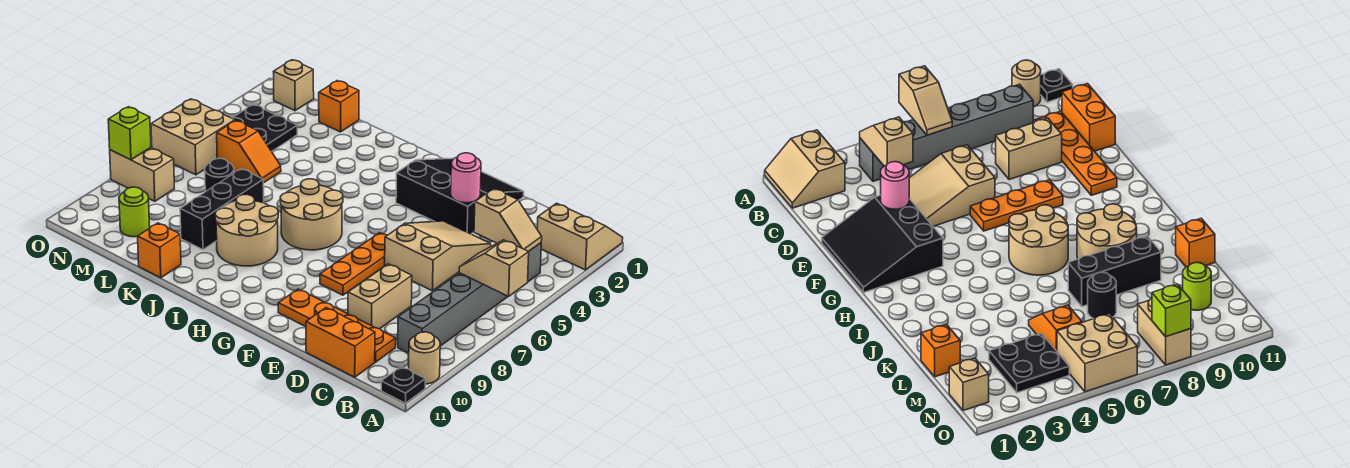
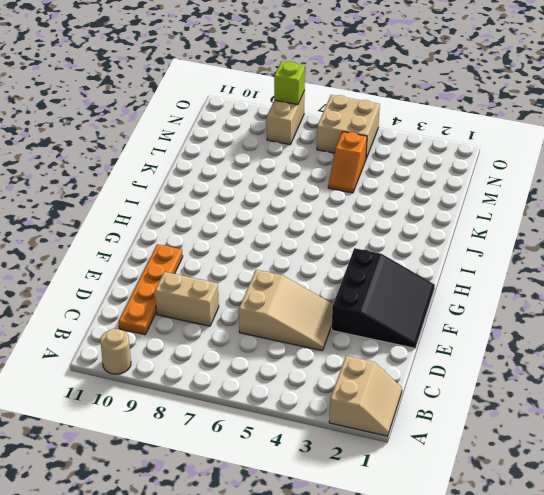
none -> black 1x1 plate [381,366,426,403]
none -> grey 1x6 brick [398,243,541,353]
none -> orange 1x2 brick [306,308,375,377]

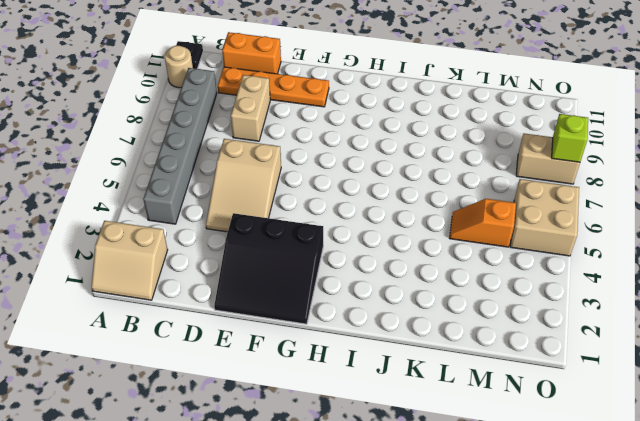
none -> orange 1x3 plate [320,233,387,295]
none -> tan 2x2 round brick [280,179,343,250]
none -> tan 2x2 round brick [215,195,278,266]

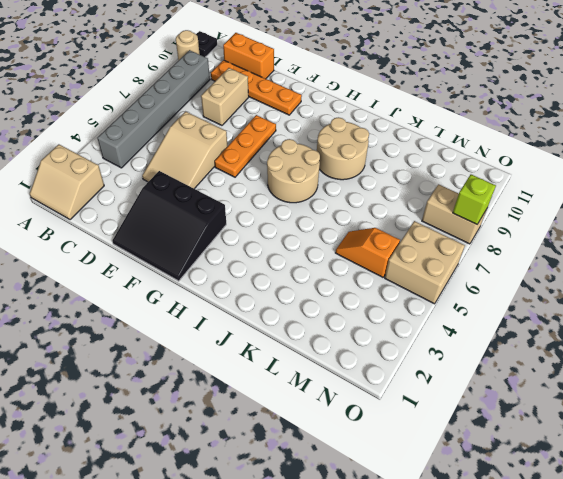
none -> black 1x3 brick [180,169,264,250]
none -> orange 1x1 brick [138,223,181,278]
none -> orange 1x1 brick [319,81,359,132]

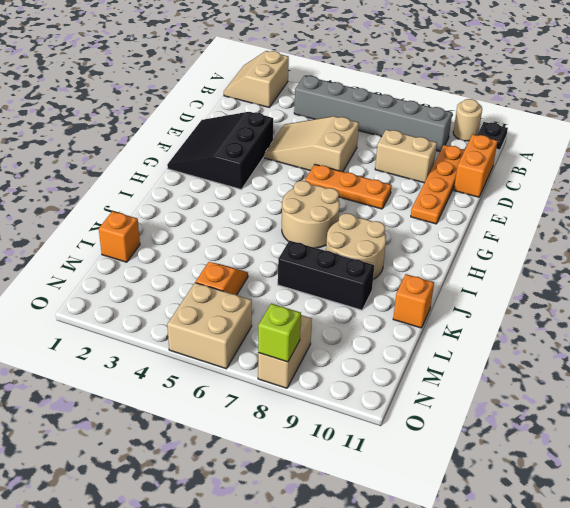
none -> black 1x1 round brick [205,158,234,192]
none -> black 2x2 plate [232,104,297,151]
none -> lime 1x1 round brick [119,187,150,237]

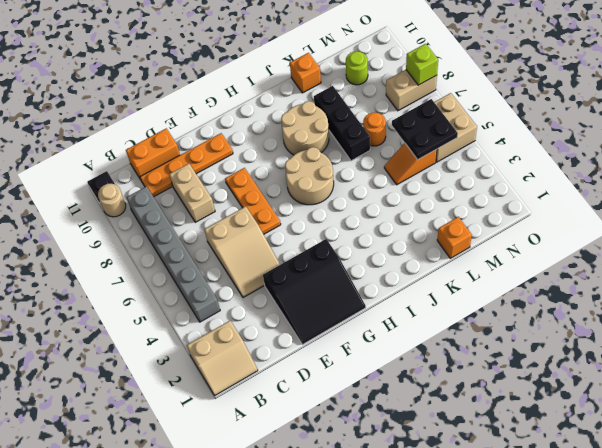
orange 1x1 round brick [363,112,386,146] -> black 1x1 round brick [205,158,234,192]
black 2x2 plate [392,99,458,159] -> black 2x2 plate moved to [232,104,297,151]
none -> tan 1x1 brick [273,60,314,111]
none -> tan 1x2 slope [459,240,529,296]
none -> tan 1x2 slope [474,188,542,252]

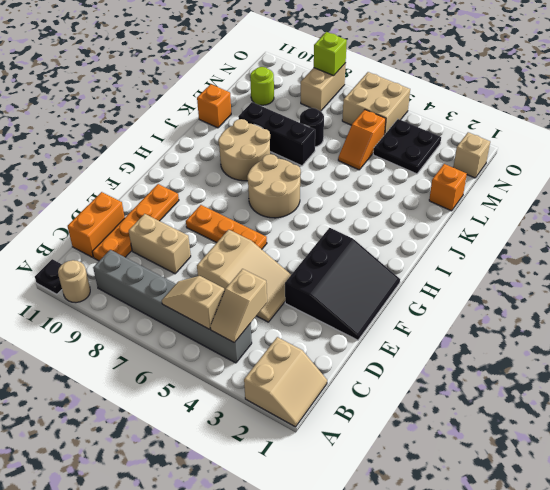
tan 1x2 slope [162,276,224,329] -> tan 1x2 slope turned to [459,240,529,296]
none -> pink 1x1 round brick [451,153,481,203]

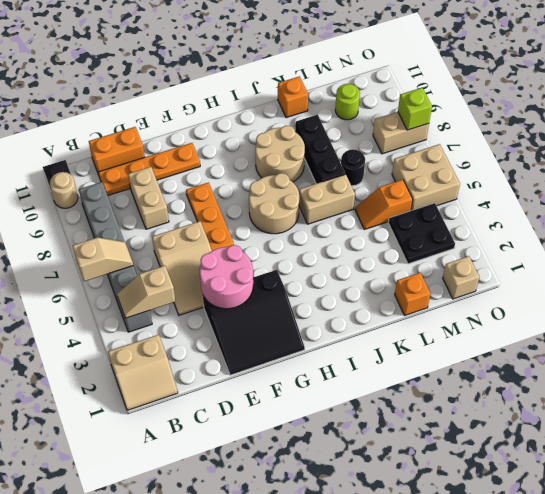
pink 2x2 round brick [200,245,253,309] -> pink 1x1 round brick [451,153,481,203]
tan 1x2 brick [299,174,355,224] -> none

